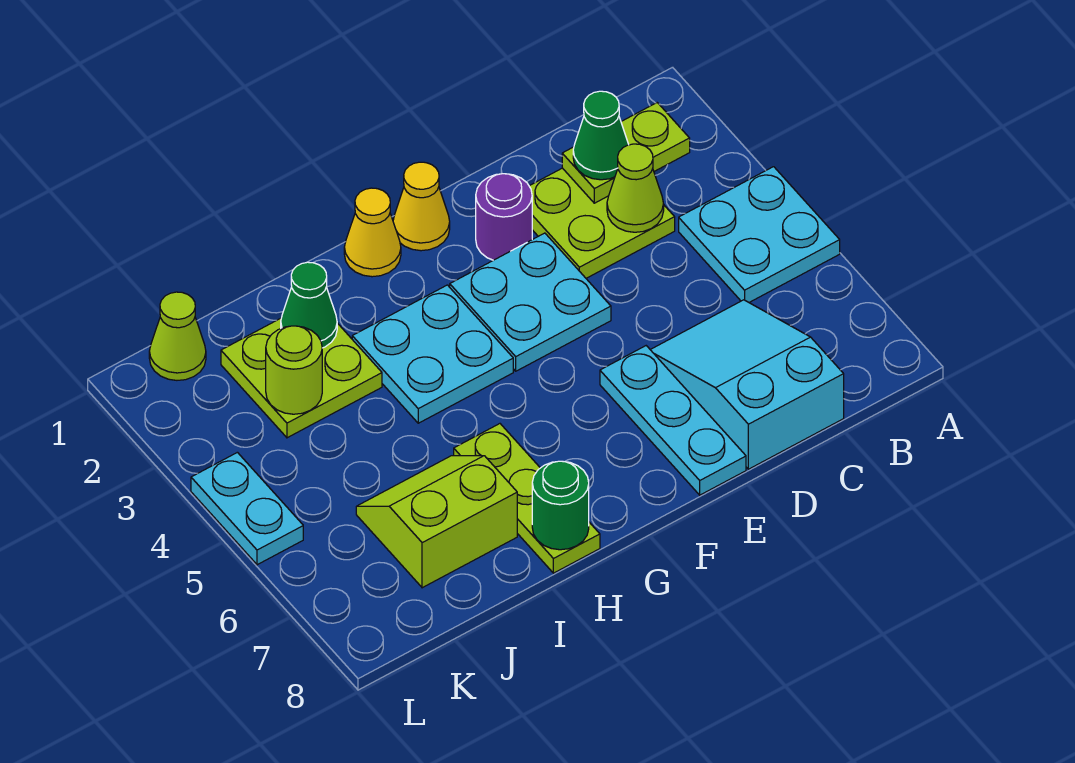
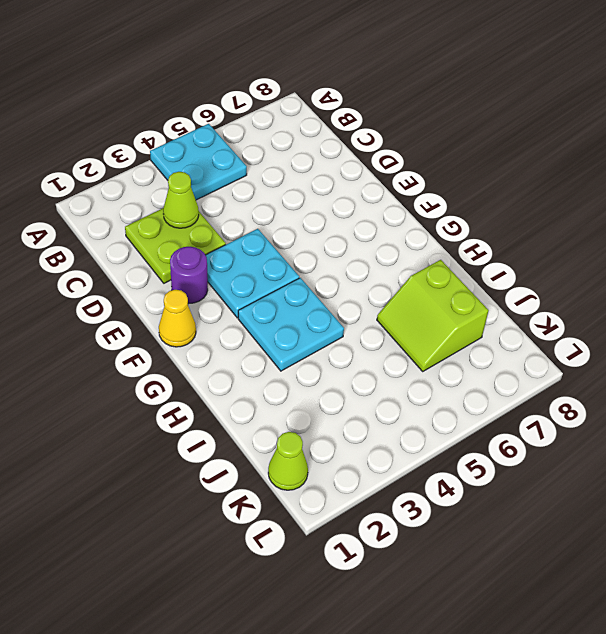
none -> cyan 2x3 slope [650,300,844,469]
none -> cyan 1x3 plate [600,346,746,495]
none -> yellow 1x1 cone [344,188,401,277]

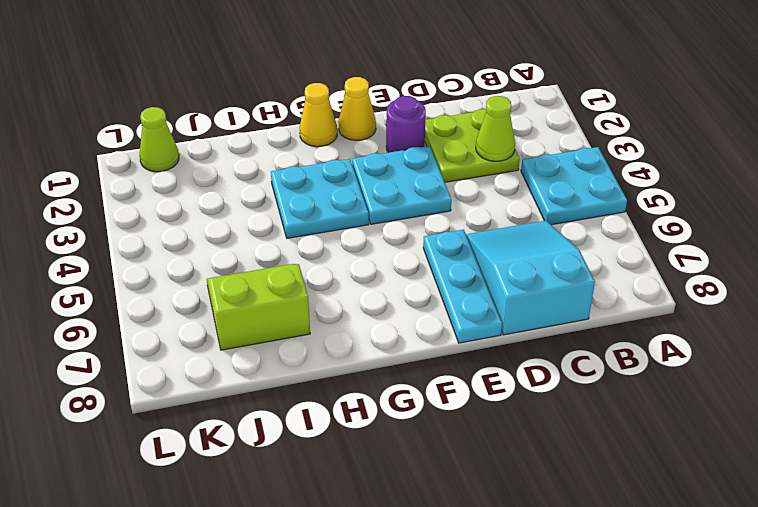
none -> lime 1x3 plate [454,424,600,573]
none -> lime 2x2 plate [221,318,382,438]
none -> cyan 1x2 plate [191,452,303,565]

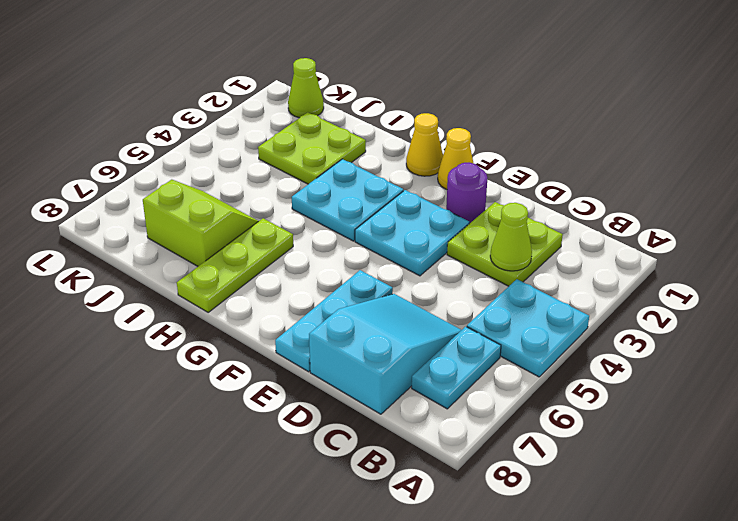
cyan 1x2 plate [412,327,501,409] -> cyan 1x2 plate moved to [191,452,303,565]
none -> lime 1x2 plate [562,103,690,203]
none -> green 1x1 round brick [532,461,589,550]
none -> green 1x1 cone [281,262,337,348]

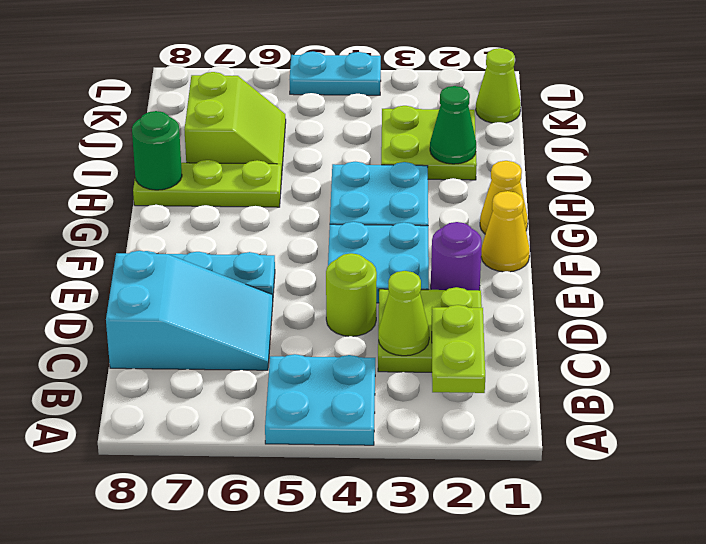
lime 1x1 round brick [326,253,377,336] -> lime 1x1 round brick moved to [266,326,322,414]
none -> green 1x1 cone [573,91,629,180]

